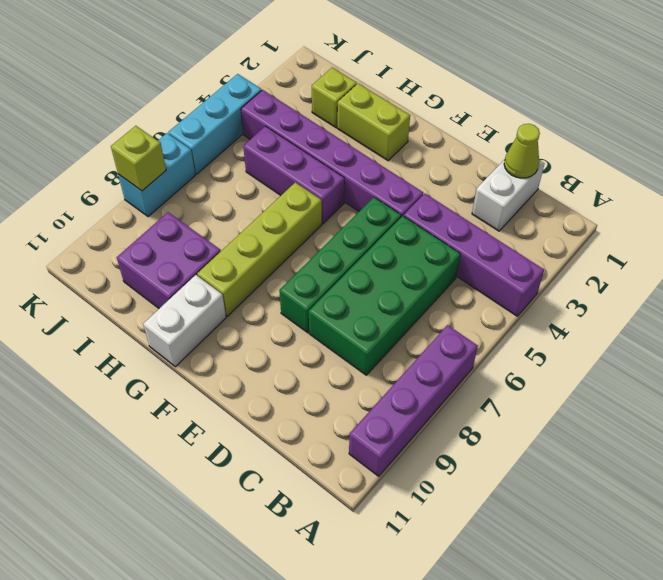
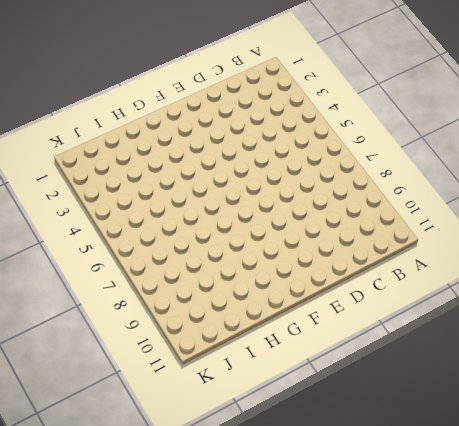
none -> purple 1x4 brick [404,194,544,316]
none -> purple 1x4 brick [349,325,478,476]
none -> white 1x2 brick [472,159,545,231]

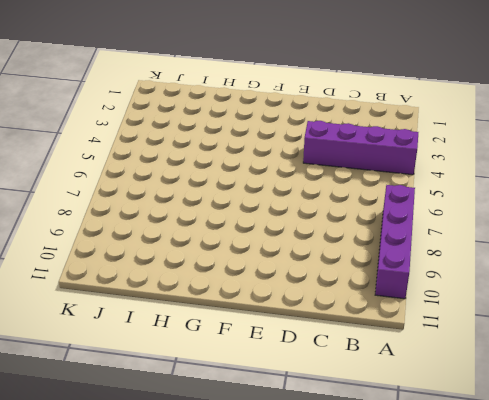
none -> white 1x2 brick [472,159,545,231]
none -> green 2x4 brick [309,216,460,375]
none -> purple 1x6 brick [241,90,423,217]

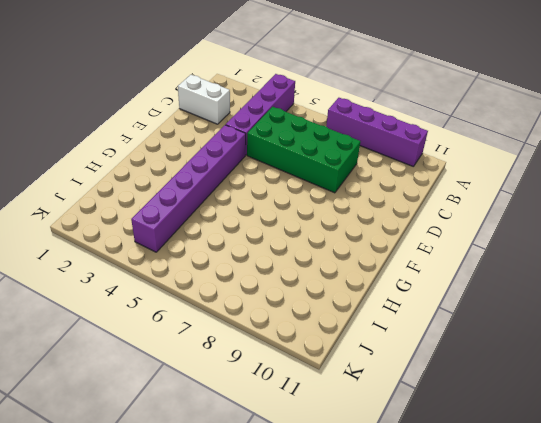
none -> green 1x4 brick [279,197,401,333]
none -> lime 1x2 brick [337,84,410,161]
none -> purple 1x3 brick [243,126,345,224]

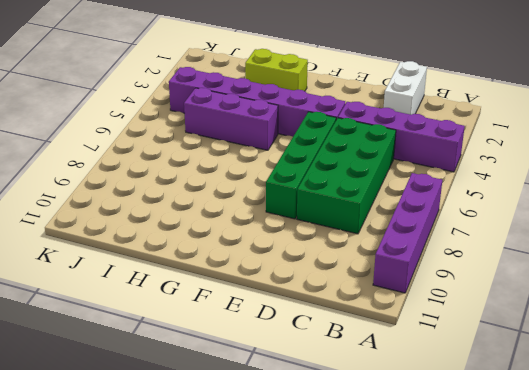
none -> lime 1x4 brick [197,182,322,316]
none -> white 1x2 brick [143,275,226,367]
none -> purple 2x2 brick [117,212,221,308]

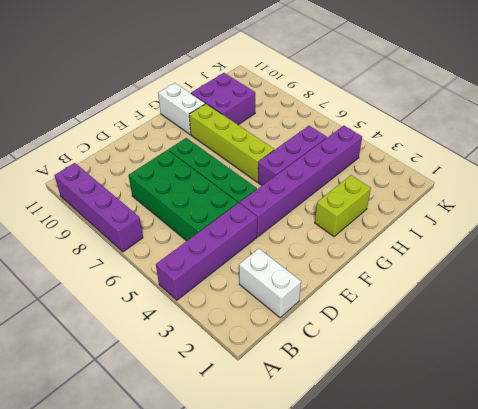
none -> lime 1x1 brick [312,68,357,128]
none -> cyan 1x3 brick [168,74,262,174]
none -> cyan 1x2 brick [118,133,195,217]

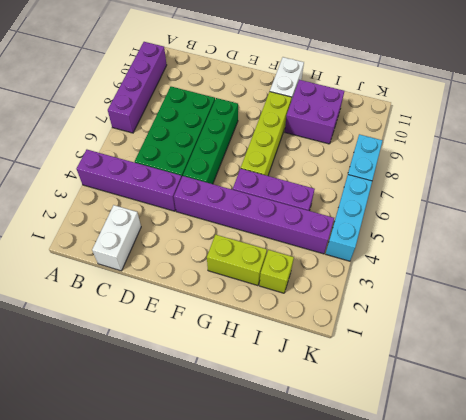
none -> lime 1x1 cone [504,124,540,178]
none -> lime 1x1 brick [111,126,166,191]

